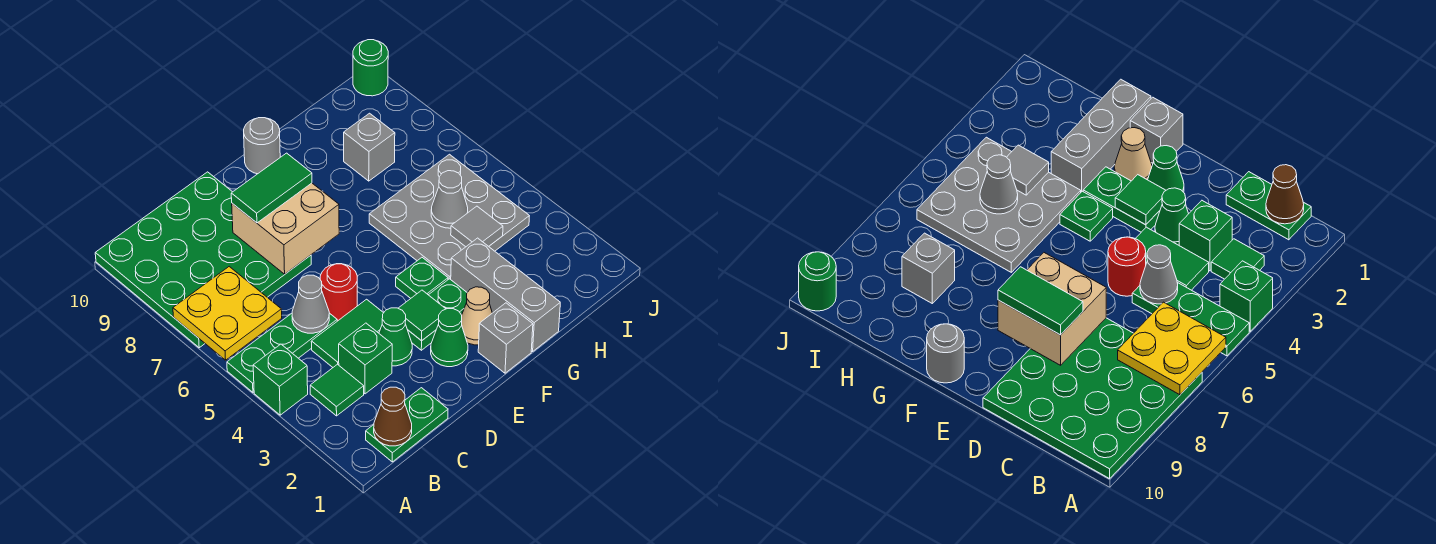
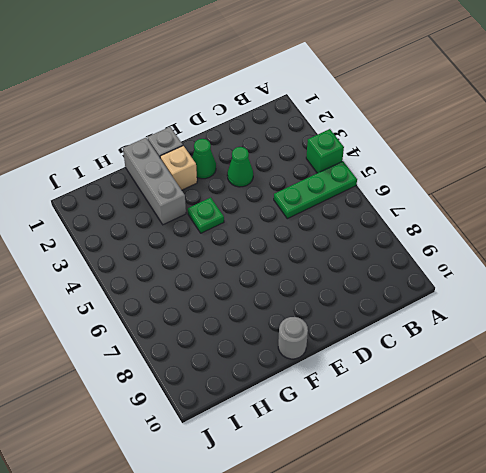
tan 1x1 brick [160,146,197,190] -> tan 1x1 cone [462,287,492,345]
none -> green 4x4 plate [95,172,311,348]
none -> green 1x2 plate [366,388,448,462]
none -> green 1x1 tile [310,364,364,416]

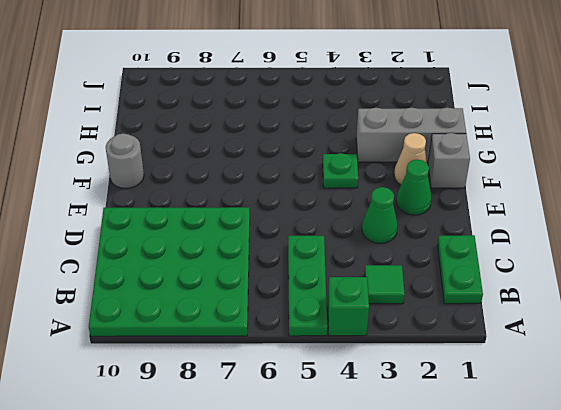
none -> green 1x1 brick [339,323,392,394]
none -> green 1x2 tile [311,299,383,367]
none -> red 1x1 round brick [320,264,357,321]

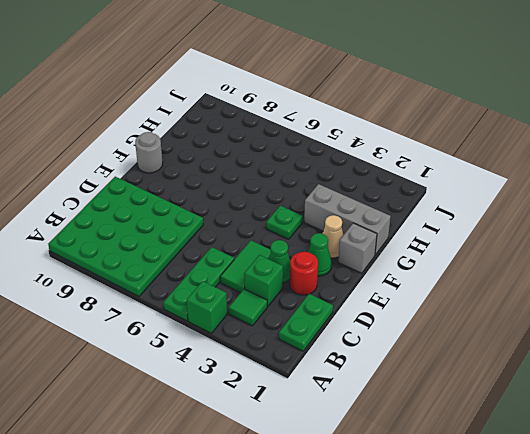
red 1x1 round brick [290,252,318,295] -> red 1x1 round brick moved to [320,264,357,321]
none -> green 1x2 plate [408,279,467,350]
none -> grey 3x3 plate [369,154,529,279]
none -> grey 1x1 brick [344,113,395,181]

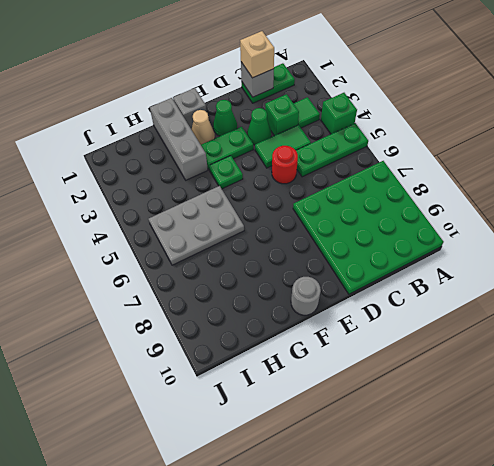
grey 1x1 brick [241,62,274,97] -> grey 1x1 brick moved to [344,113,395,181]
tan 1x1 brick [240,31,274,78] -> none
grey 2x3 plate [149,186,244,265] -> grey 3x3 plate [369,154,529,279]
none -> green 1x1 round brick [353,40,388,96]
none -> yellow 2x2 plate [173,267,282,360]
none -> brown 1x1 cone [374,387,412,446]

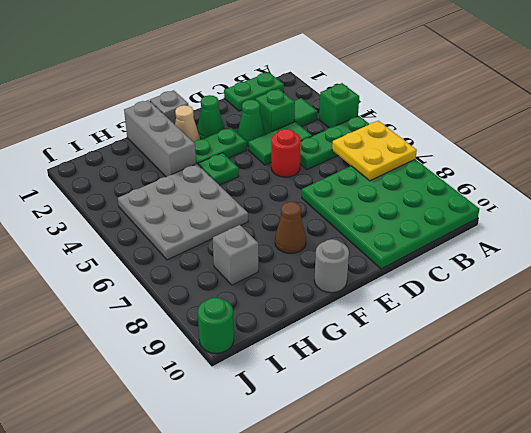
brown 1x1 cone [275,202,306,253] -> brown 1x1 cone moved to [374,387,412,446]
none -> grey 1x1 cone [292,275,329,333]
none -> tan 2x2 brick [232,183,339,274]
none -> green 1x1 tile [398,290,445,341]

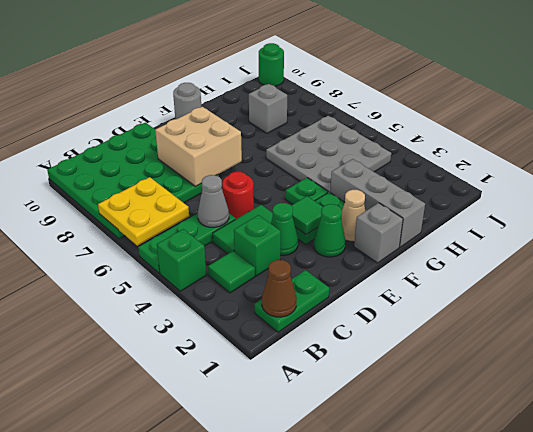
none -> grey 1x1 tile [451,206,503,247]
none -> grey 1x1 cone [431,171,468,228]
none -> green 1x2 tile [231,153,312,223]

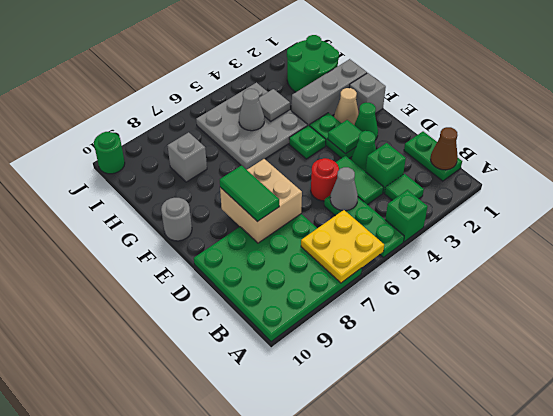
green 2x2 round brick [287,35,339,92] -> none

